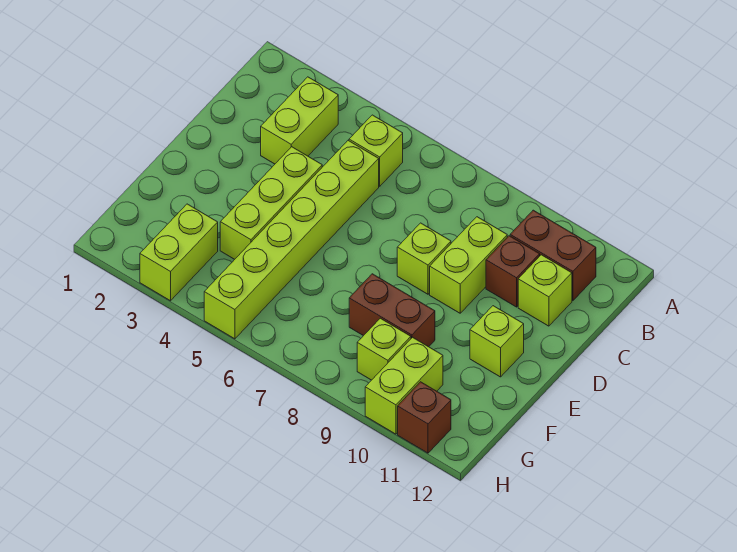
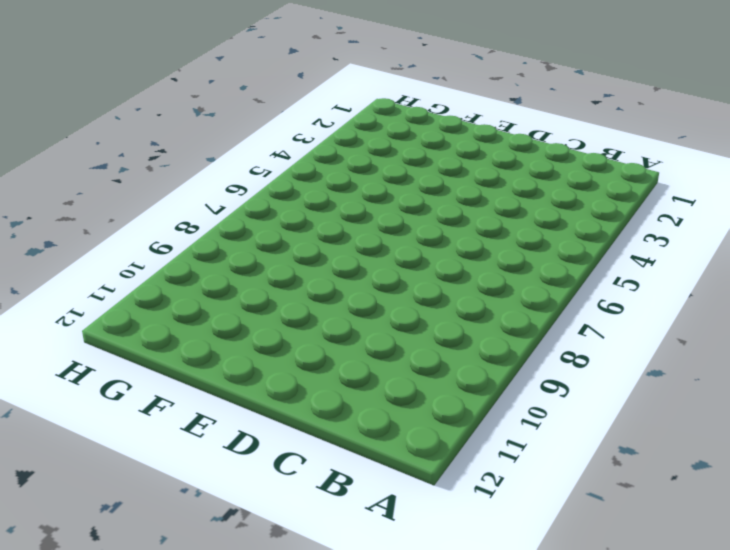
none -> lime 1x2 brick [261,77,338,164]
none -> lime 1x1 brick [349,115,403,186]
none -> brown 1x2 brick [510,210,596,301]

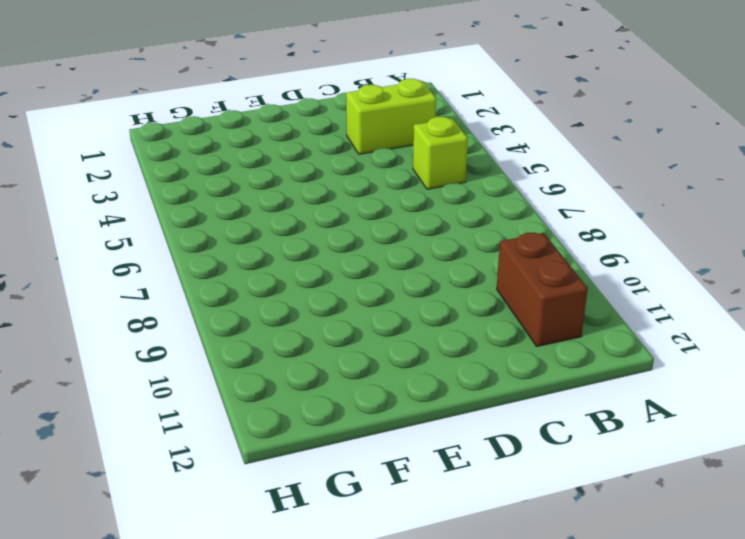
none -> lime 1x6 brick [204,141,379,339]
none -> lime 1x2 brick [430,217,507,313]
none -> brown 1x1 brick [486,236,540,307]

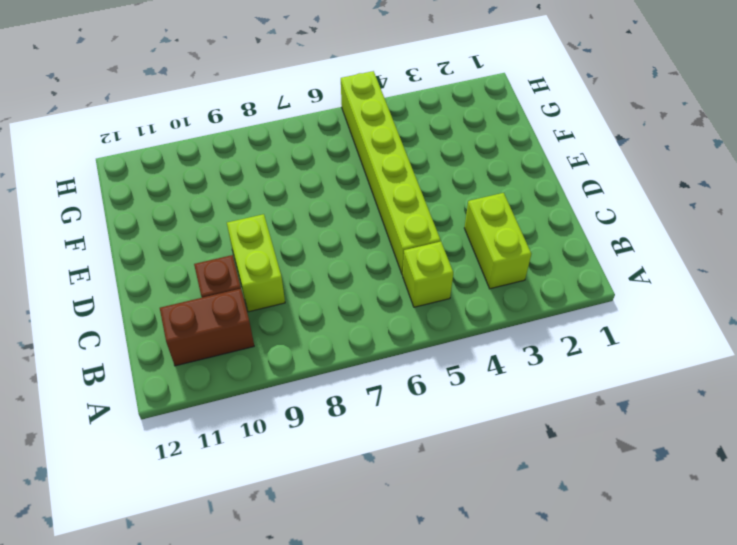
none -> lime 1x1 brick [518,255,572,326]
none -> lime 1x3 brick [220,147,322,259]
none -> lime 1x1 brick [397,223,451,294]

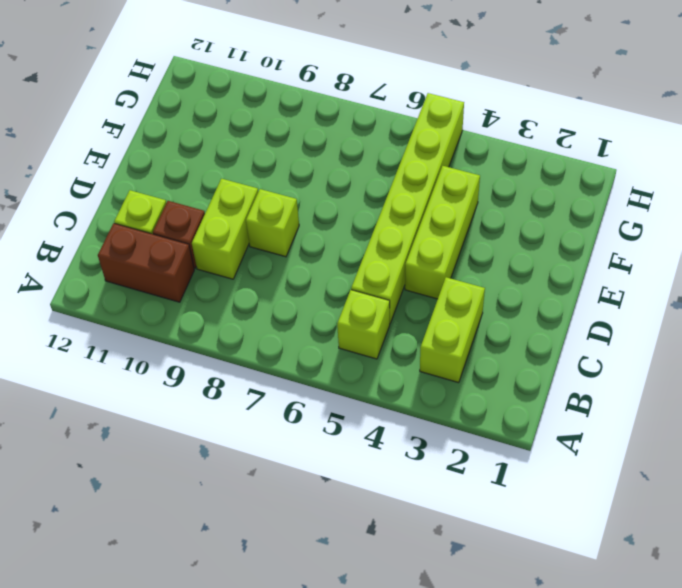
none -> lime 1x1 brick [470,306,524,377]
none -> brown 1x2 brick [349,274,435,347]
none -> lime 1x2 brick [140,204,218,301]

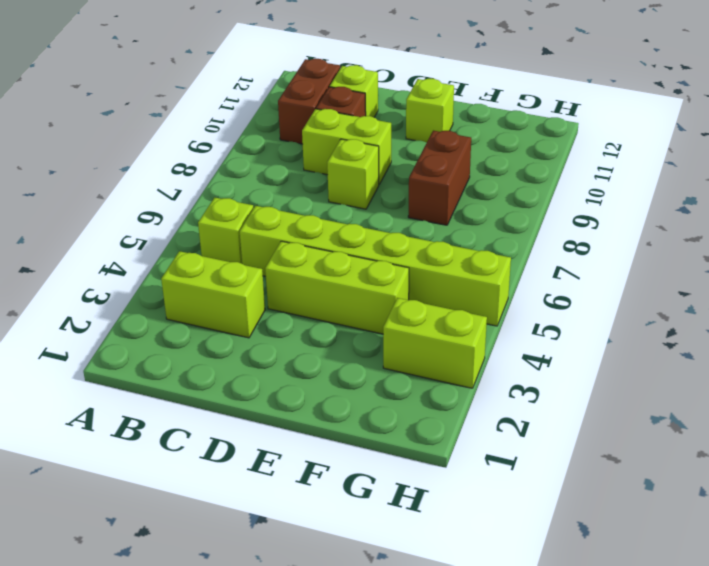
none -> lime 1x1 brick [357,318,411,380]
none -> lime 1x2 brick [365,337,443,434]
none -> brown 1x1 brick [398,382,451,453]

